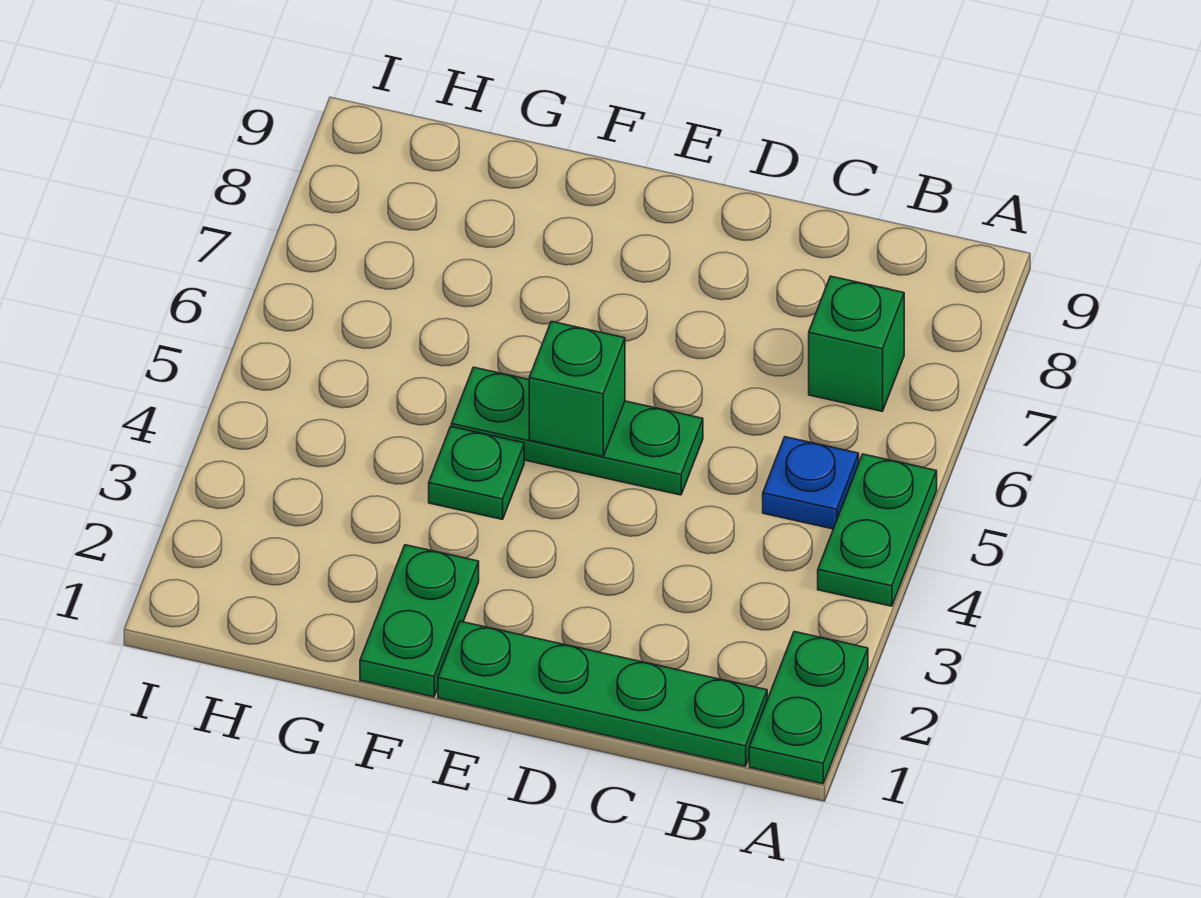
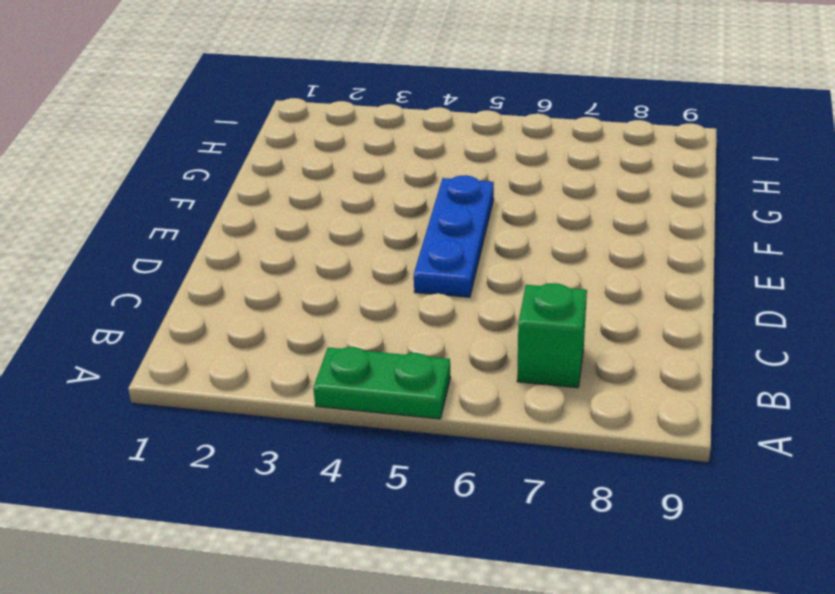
blue 1x3 plate [414,175,494,297] -> green 1x3 plate [451,367,703,495]
none -> green 1x2 plate [749,632,868,784]
none -> green 1x4 plate [438,621,767,766]

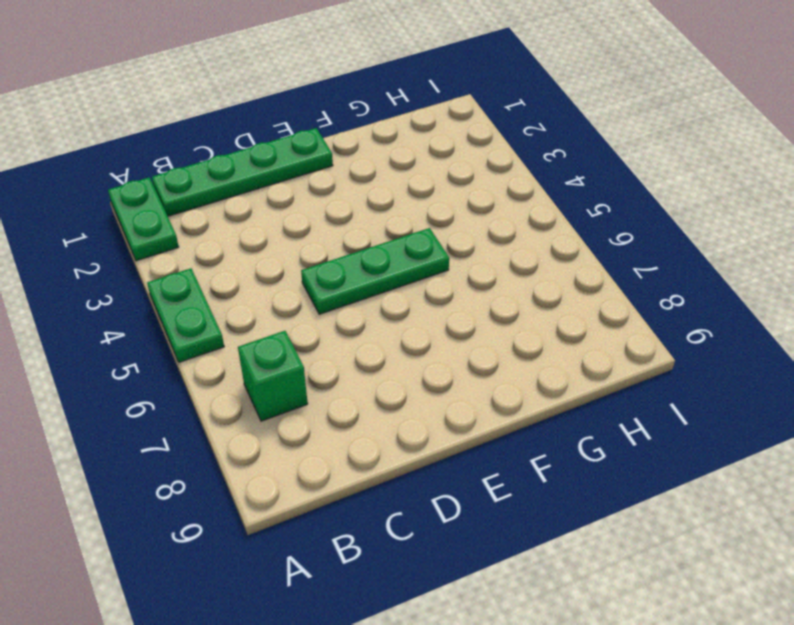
none -> blue 1x1 plate [763,437,859,529]
none -> green 1x2 plate [360,545,479,697]

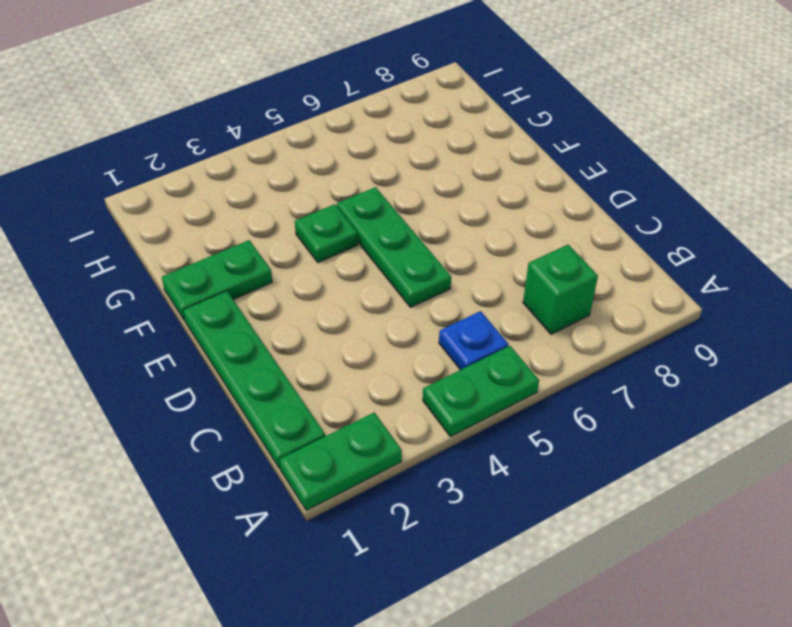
none -> green 1x1 brick [529,321,625,457]

